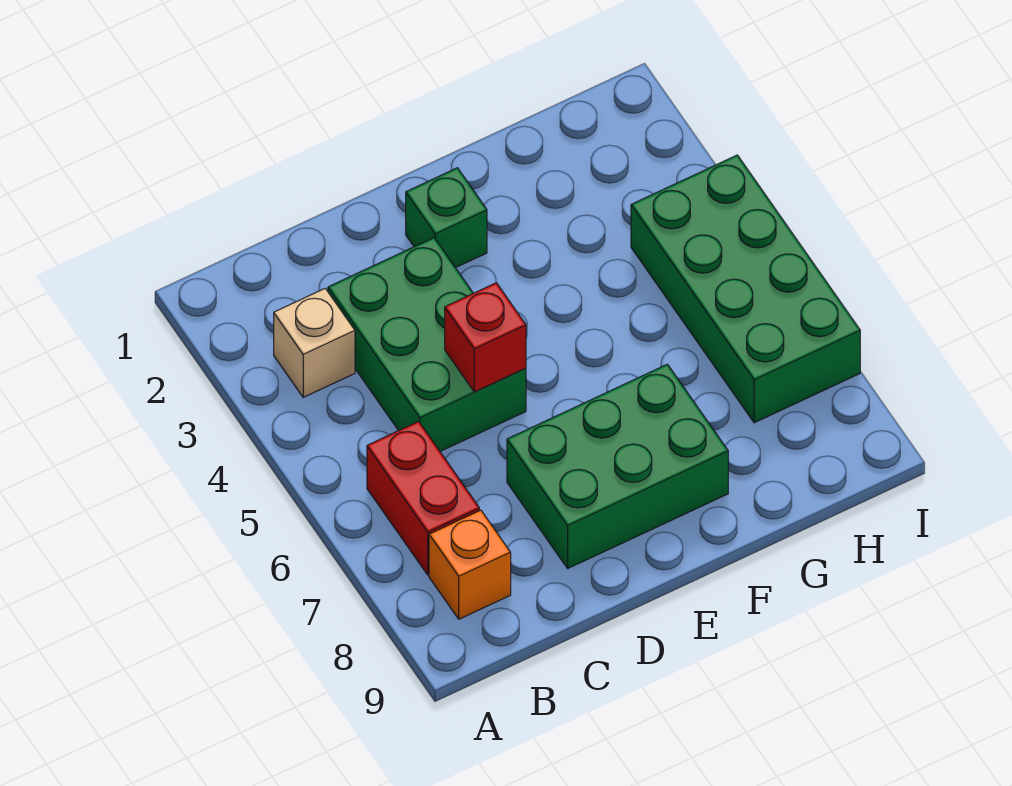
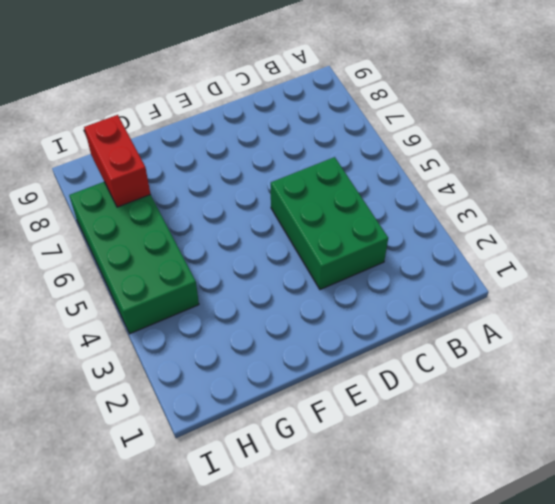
red 1x2 brick [84,115,150,207] -> red 1x2 brick moved to [367,421,479,575]
none -> tan 1x1 brick [274,288,355,397]
none -> orange 1x1 brick [429,510,511,619]

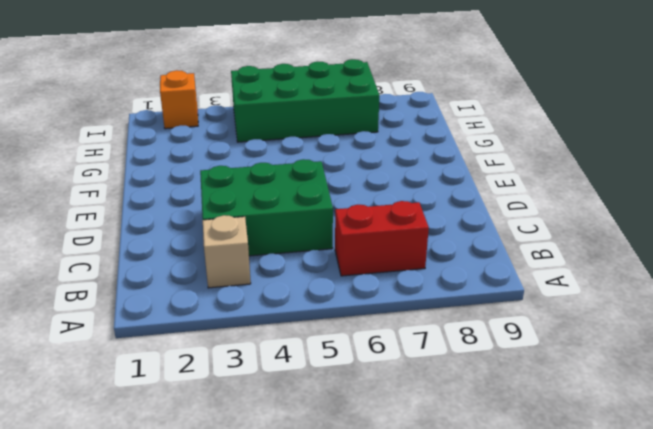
orange 1x1 brick [160,70,198,129] -> orange 1x1 brick moved to [429,510,511,619]
none -> green 2x3 brick [507,364,728,568]
none -> green 1x1 brick [406,168,487,268]

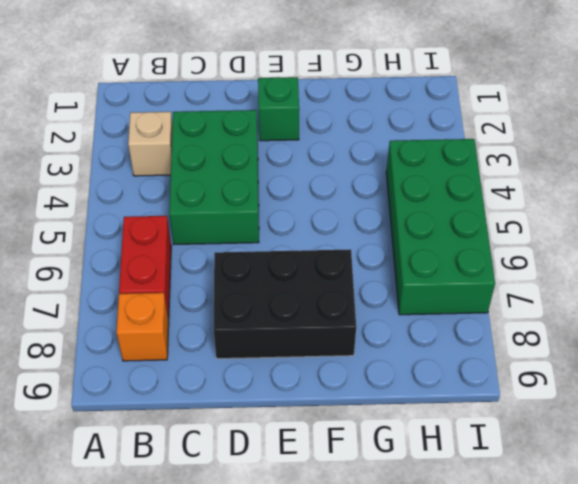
black 2x3 brick [214,249,356,359] -> green 2x3 brick [507,364,728,568]
none -> red 1x1 brick [445,283,526,392]

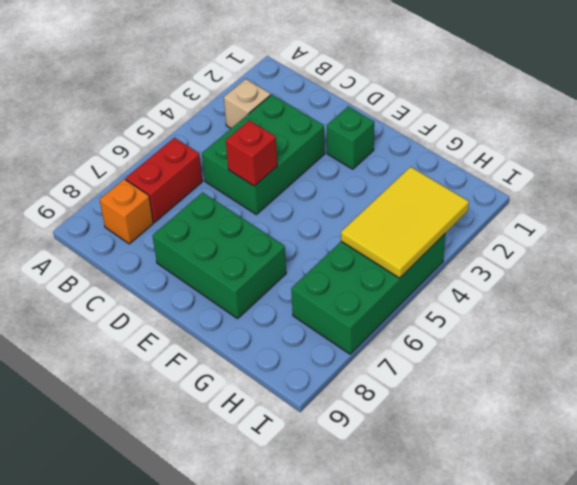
yellow 2x3 tile [341,167,469,278] -> none

